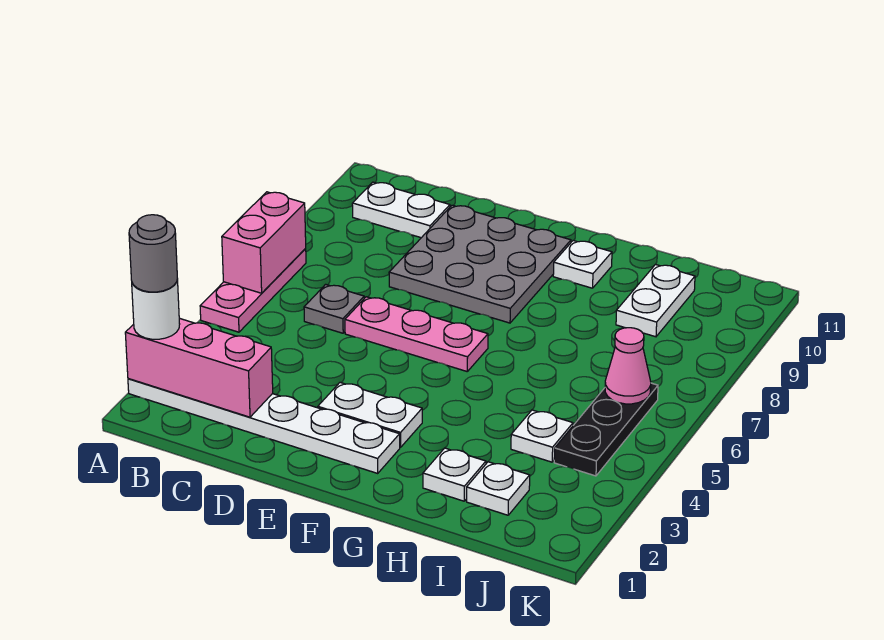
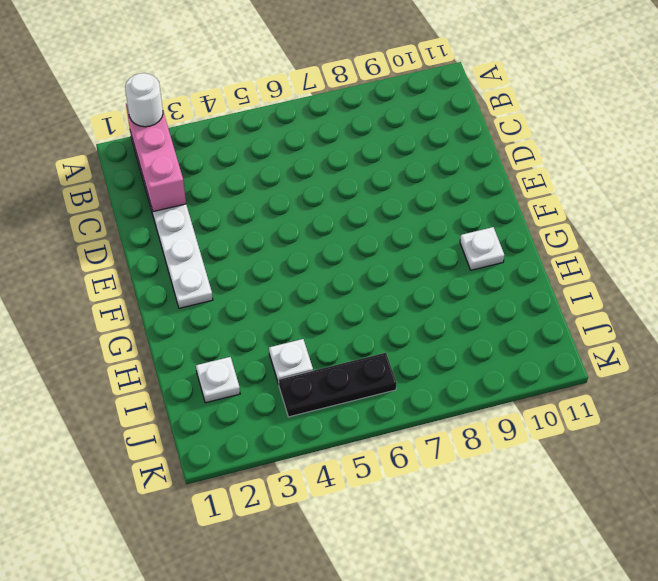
none -> pink 1x3 plate [200,249,306,332]
none -> white 1x2 plate [352,182,450,238]
none -> grey 1x1 plate [304,284,364,333]

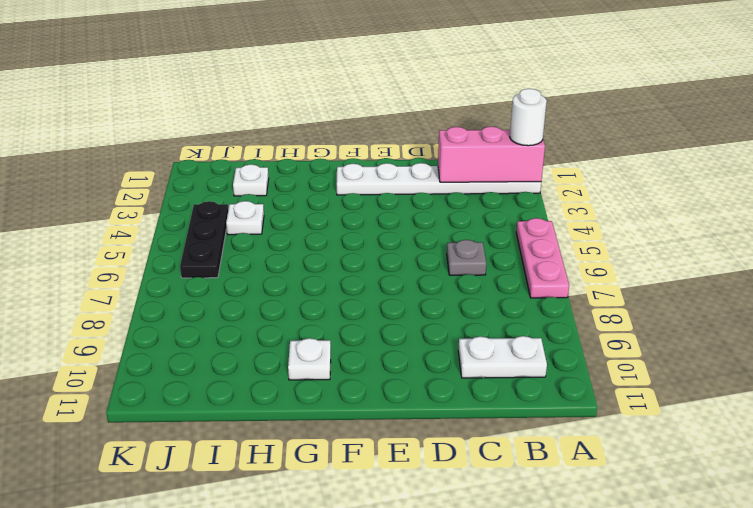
none -> pink 1x3 plate [345,297,488,371]
none -> grey 3x3 plate [389,205,571,323]
none -> white 1x2 plate [318,383,422,447]

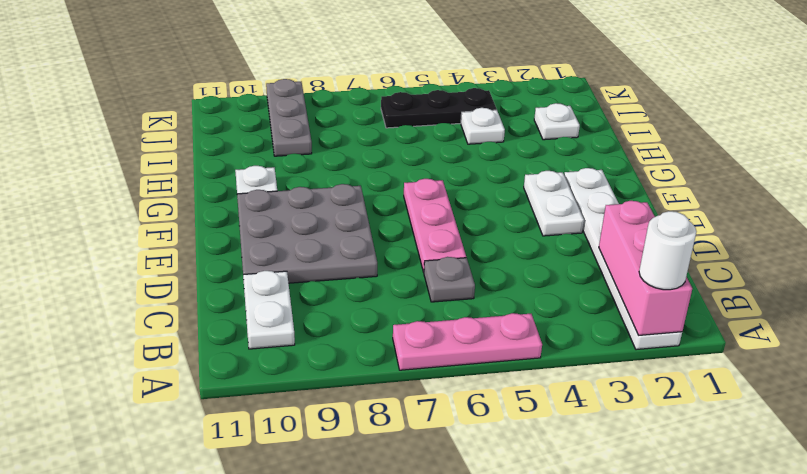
grey 1x3 plate [266,79,312,156] -> white 1x2 plate [616,264,695,337]
none -> white 1x1 plate [423,448,486,501]
none -> pink 1x2 brick [222,192,306,293]
none -> pink 1x1 cone [605,328,651,404]

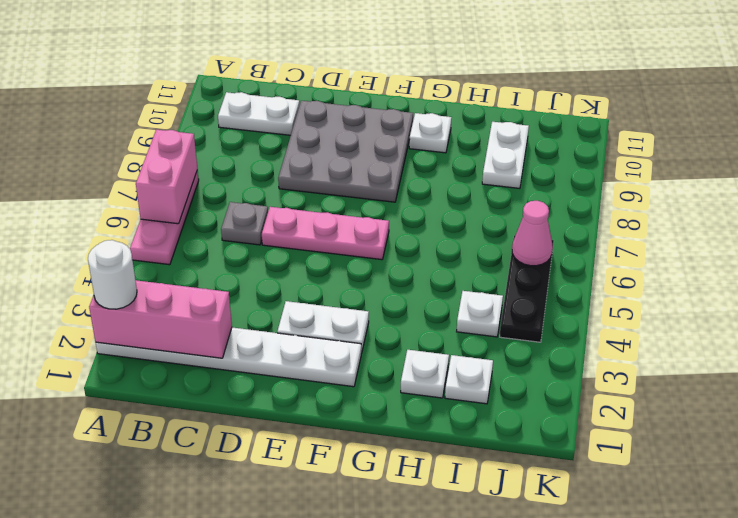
none -> grey 1x1 round brick [129,215,177,292]

